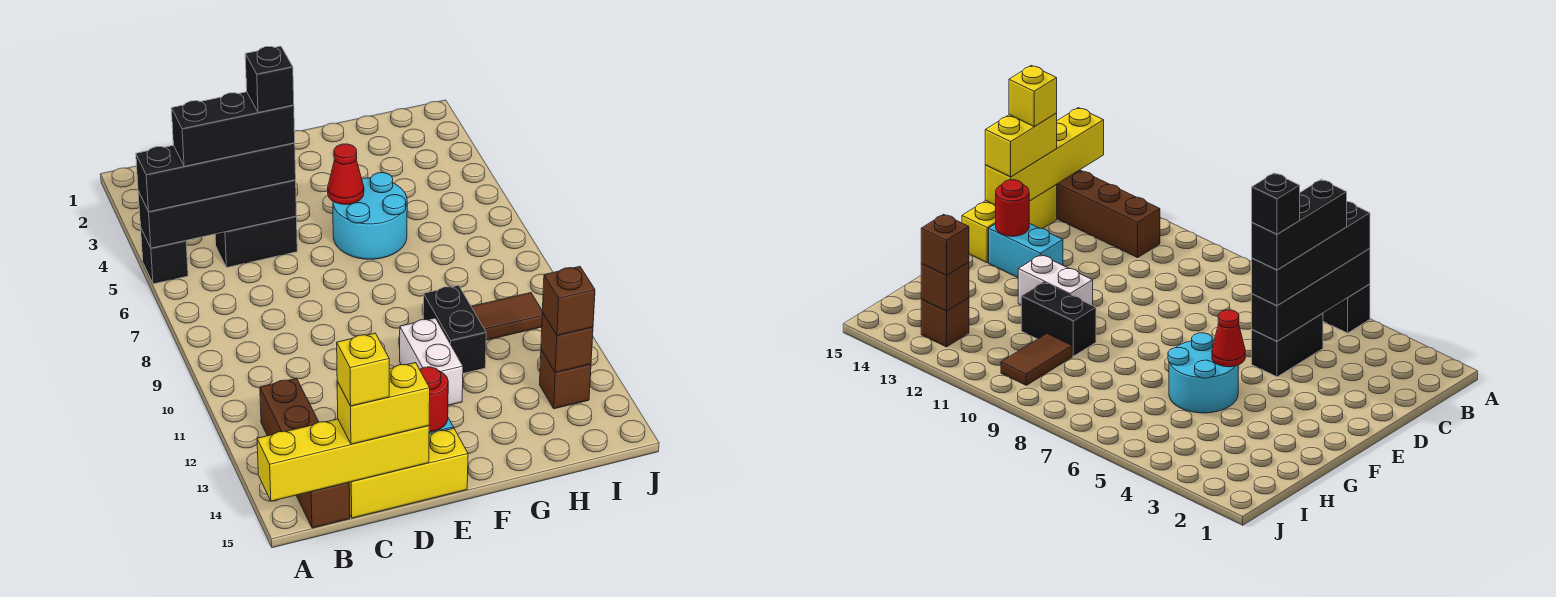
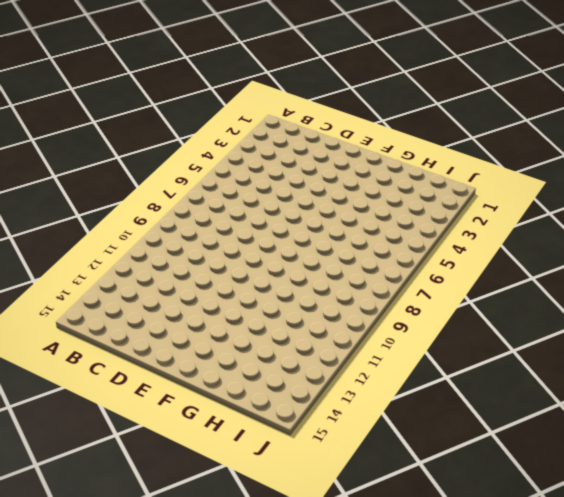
none -> black 1x1 brick [141,229,188,284]
none -> brown 1x4 brick [260,378,350,528]
none -> black 1x2 brick [215,216,297,267]

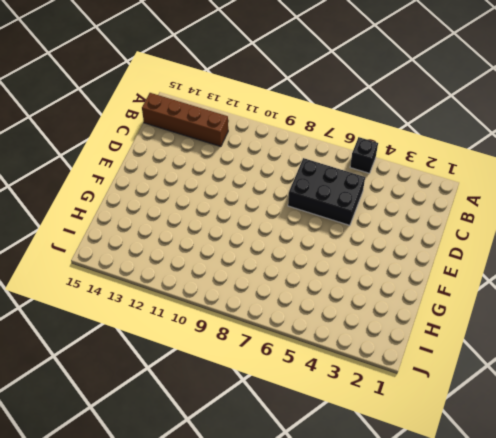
black 2x3 brick [288,158,365,225] -> black 1x2 brick [215,216,297,267]
none -> yellow 1x3 brick [349,428,468,518]
none -> cyan 1x2 brick [989,223,1063,278]
none -> cyan 2x2 round brick [333,173,407,259]

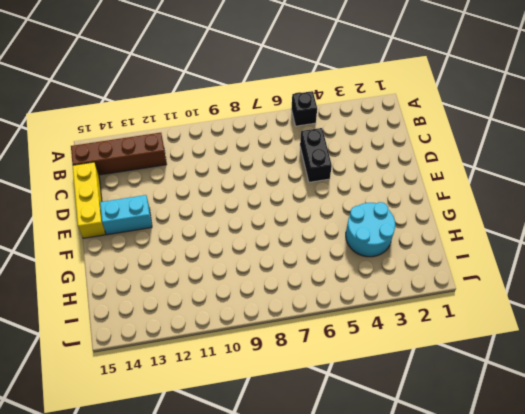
cyan 2x2 round brick [346,202,395,257] -> cyan 2x2 round brick moved to [333,173,407,259]
none -> white 1x2 brick [400,318,463,405]
none -> black 1x2 brick [423,285,486,373]
none -> brown 1x2 tile [471,293,543,340]

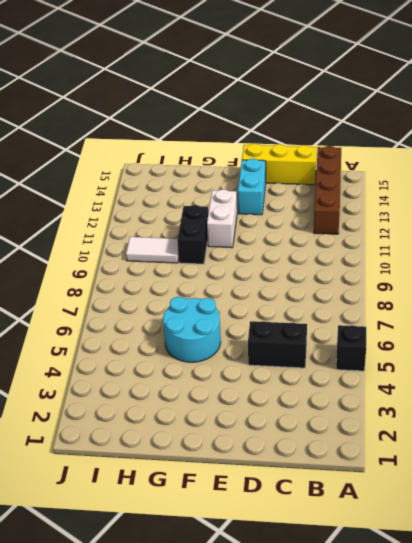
white 1x2 tile [126,237,179,263] -> brown 1x2 tile [471,293,543,340]
none -> brown 1x1 brick [539,350,591,409]
none -> black 1x4 brick [138,180,296,248]
none -> yellow 1x4 brick [257,419,429,501]

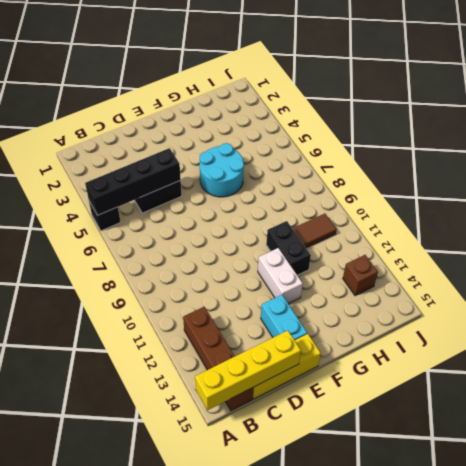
none -> red 1x1 round brick [420,367,448,432]
none -> red 1x1 cone [328,144,364,204]
none -> brown 1x1 brick [541,313,593,373]

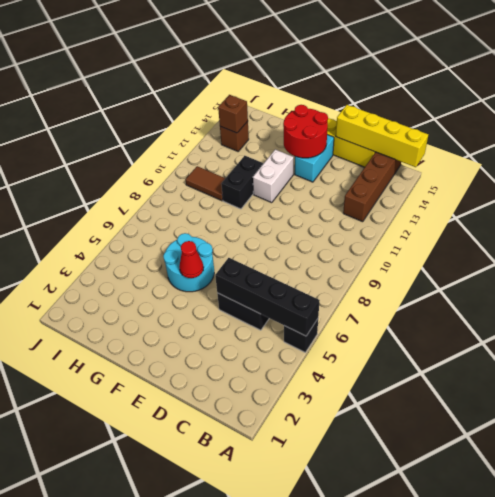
red 2x2 round brick [283,105,328,158] -> red 1x1 round brick [420,367,448,432]
none -> black 1x4 brick [136,143,296,212]
none -> yellow 1x2 brick [337,363,430,444]
none -> brown 1x1 brick [542,266,595,336]

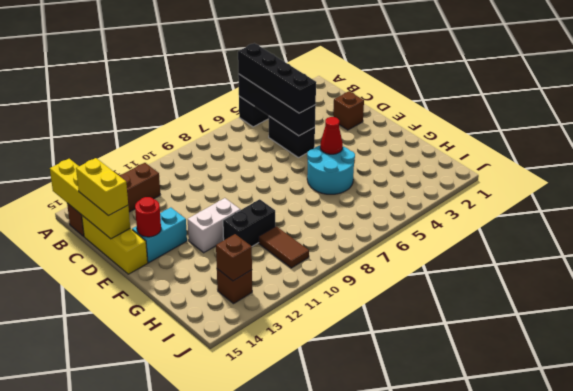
brown 1x1 brick [333,91,364,130] -> brown 1x1 brick moved to [542,266,595,336]
none -> black 1x3 brick [171,92,295,166]
none -> yellow 1x1 brick [337,333,389,406]
none -> black 1x1 brick [245,46,294,113]

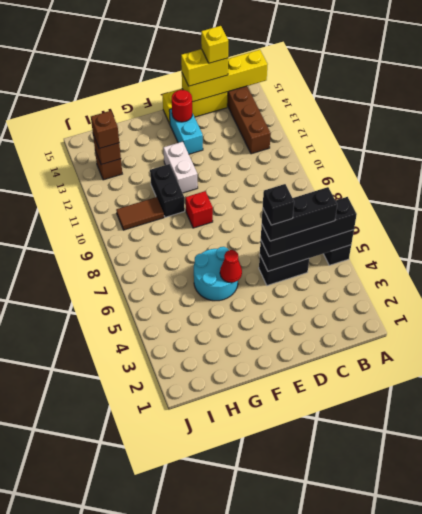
red 1x1 brick [185,191,213,228] -> none

